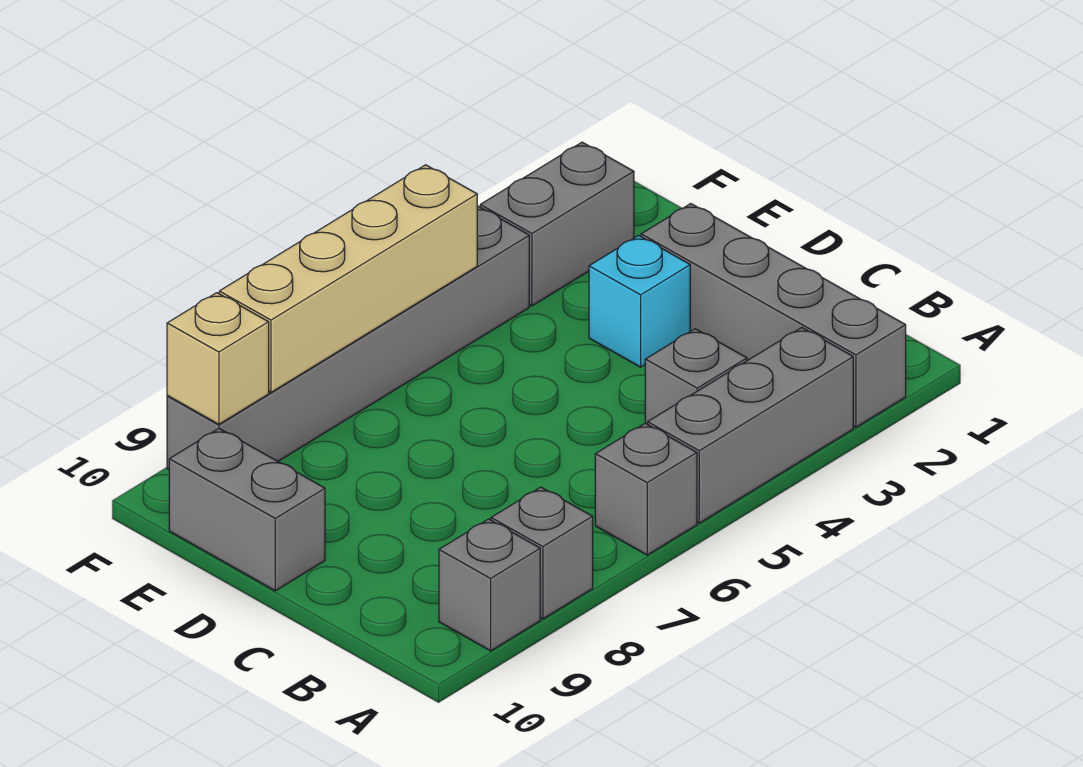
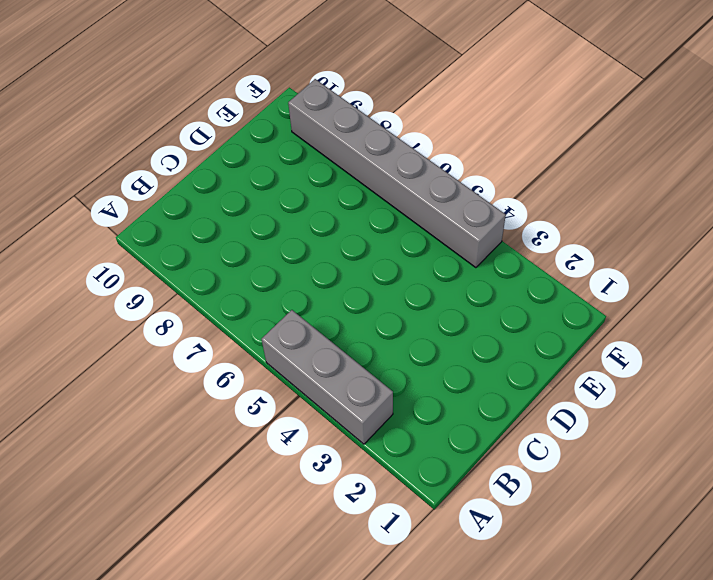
none -> grey 1x4 brick [641,204,906,427]
none -> grey 1x1 brick [595,423,697,555]
none -> grey 1x1 brick [491,487,593,619]

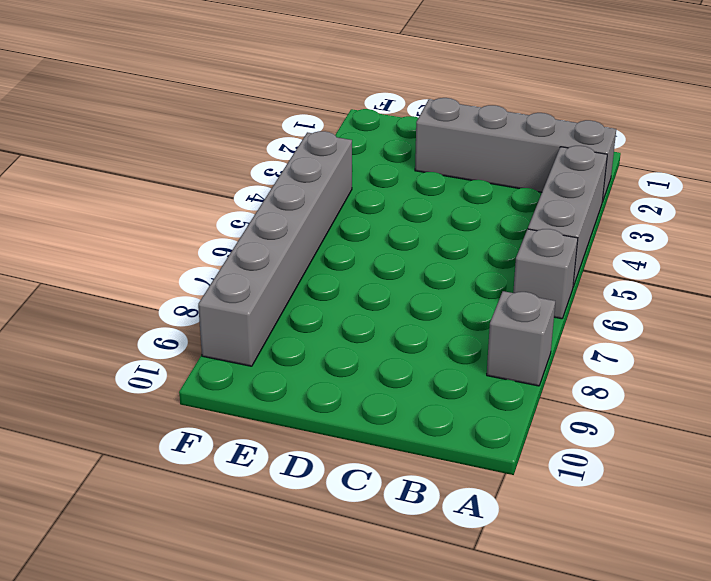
none -> grey 1x1 brick [439,519,540,651]
none -> grey 1x1 brick [645,329,747,424]
none -> cyan 1x1 brick [589,235,690,367]

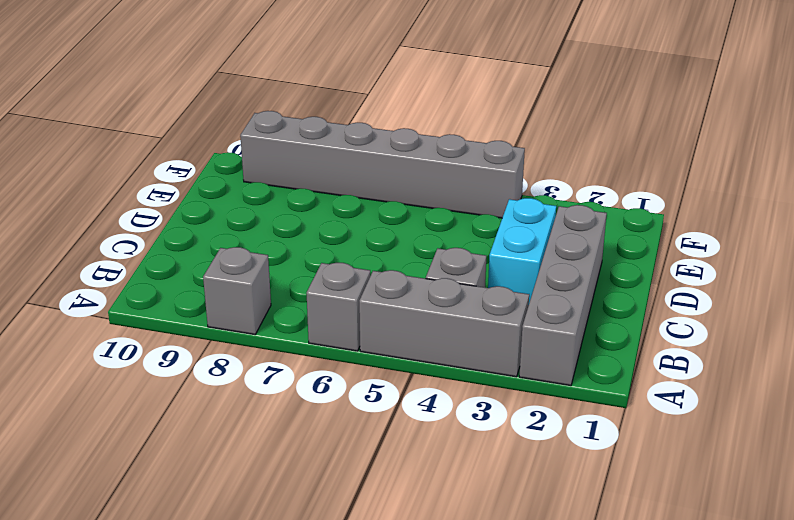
cyan 1x2 brick [488,198,556,303] -> cyan 1x1 brick [589,235,690,367]
none -> grey 1x1 brick [439,519,540,651]
none -> grey 1x2 brick [169,429,325,591]
none -> grey 1x2 brick [480,142,634,306]

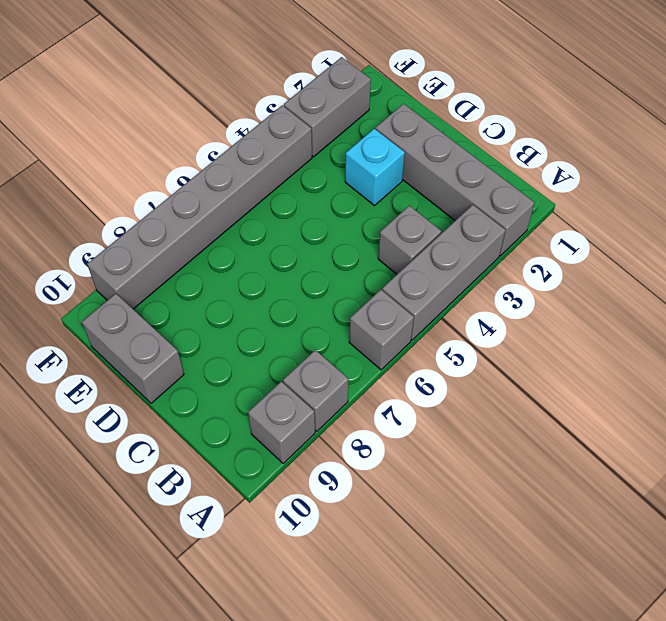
none -> tan 1x4 brick [219,165,477,392]
none -> tan 1x1 brick [167,293,269,424]

